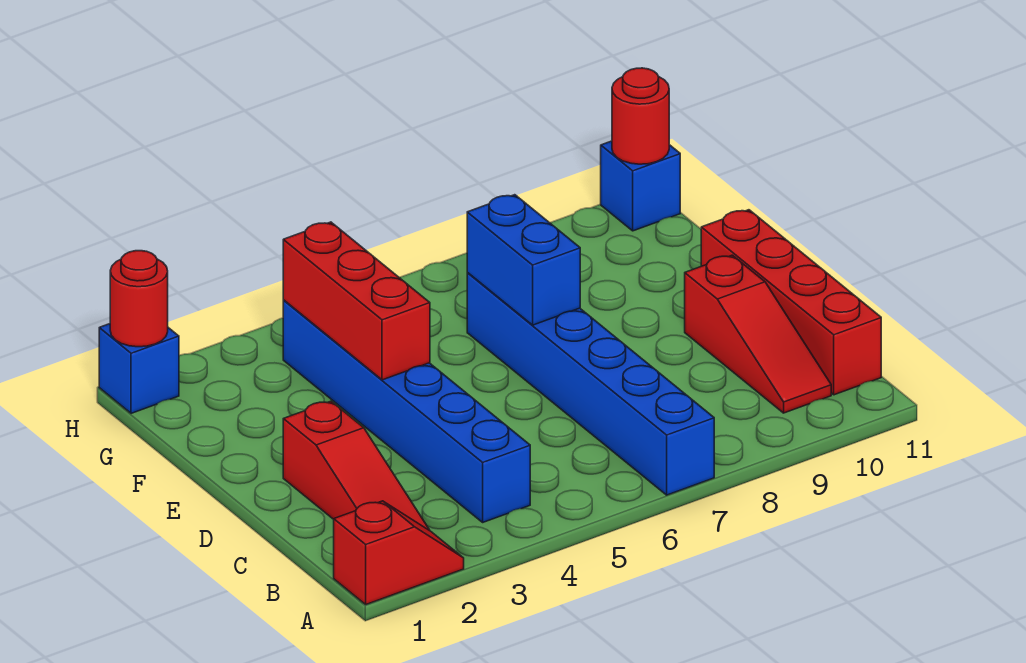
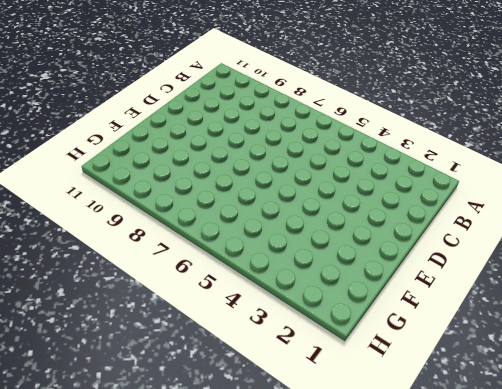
none -> red 1x2 slope [334,501,464,604]
none -> blue 1x6 brick [467,273,714,495]
none -> red 1x3 slope [283,401,430,531]

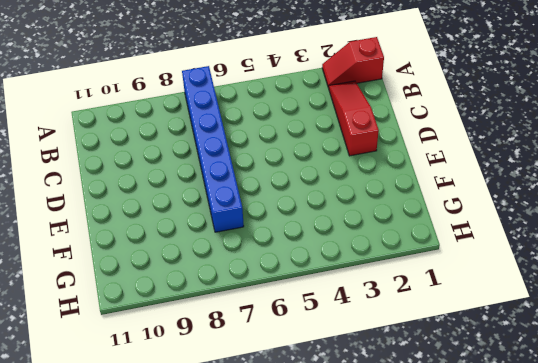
none -> blue 1x6 brick [283,300,530,522]
none -> red 1x3 slope [685,255,831,413]
none -> red 1x4 brick [701,210,881,395]

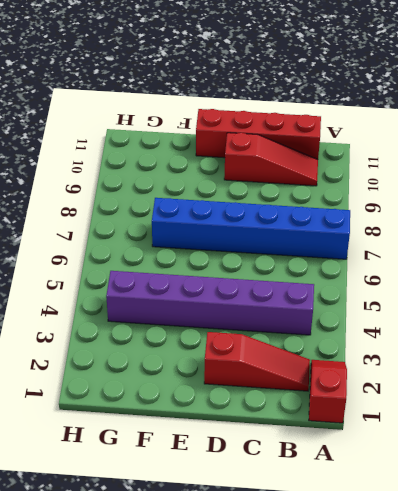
purple 1x6 brick [106,271,314,335] -> blue 1x6 brick [283,300,530,522]
none -> blue 1x1 brick [99,324,179,413]
none -> blue 1x1 brick [601,141,680,231]
none -> red 1x3 brick [283,222,430,380]

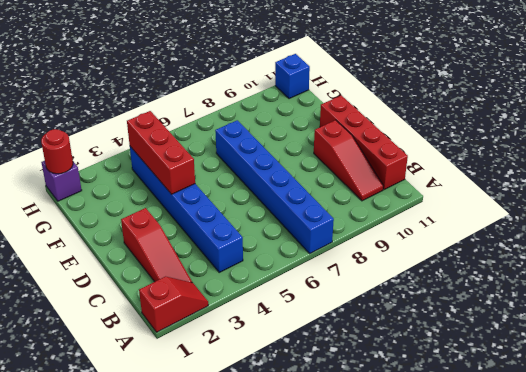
purple 1x1 brick [41,161,82,201] -> blue 1x1 brick [99,324,179,413]
none -> blue 1x2 brick [467,195,580,325]
none -> red 1x1 round brick [612,68,669,164]

